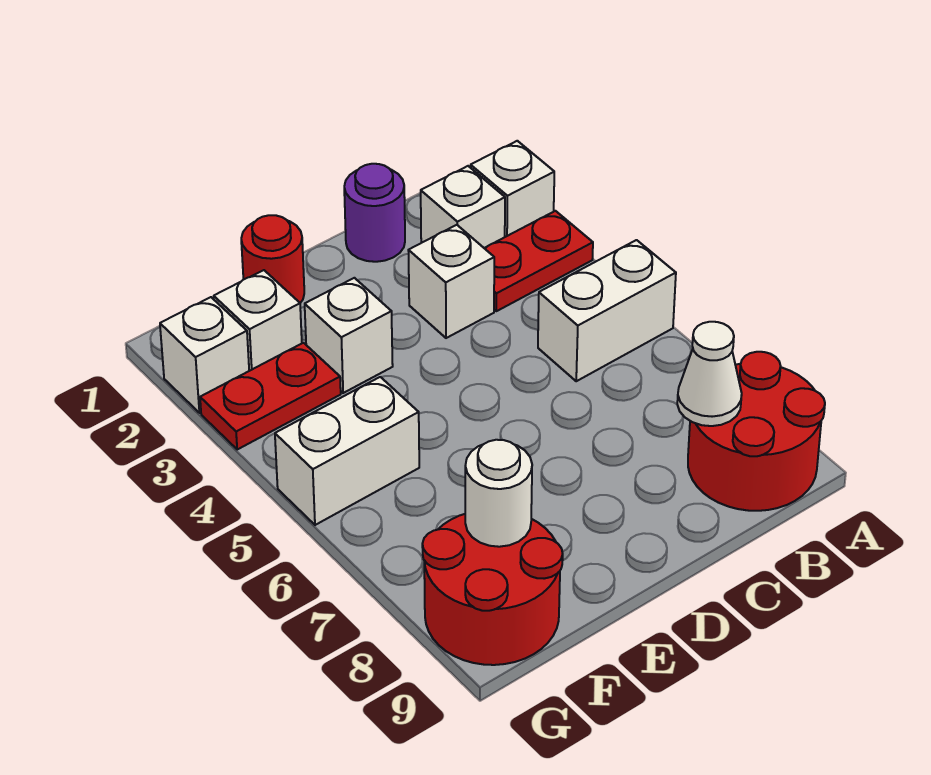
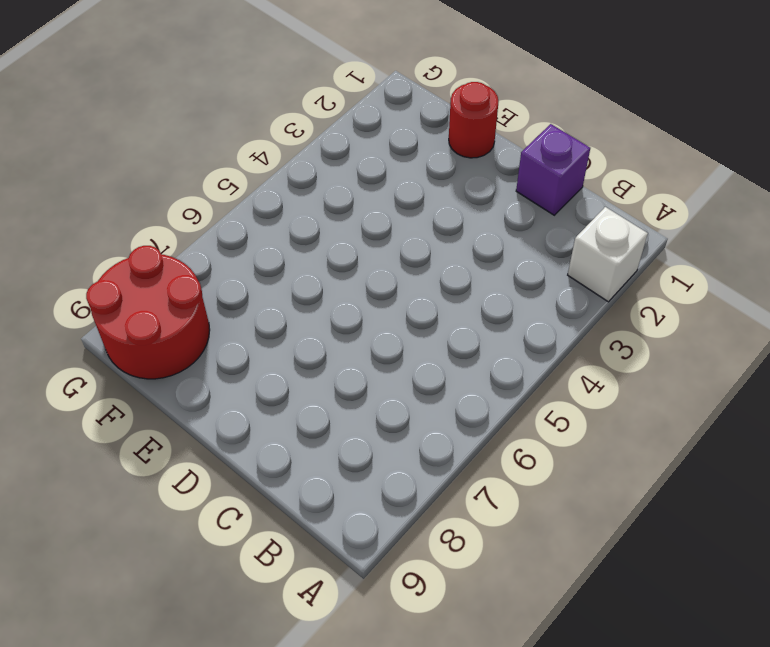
purple 1x1 brick [516,124,590,215] -> purple 1x1 round brick [344,164,405,262]
none -> red 1x2 plate [484,211,593,311]
none -> white 1x2 brick [538,240,676,381]
none -> red 2x2 round brick [688,352,825,511]

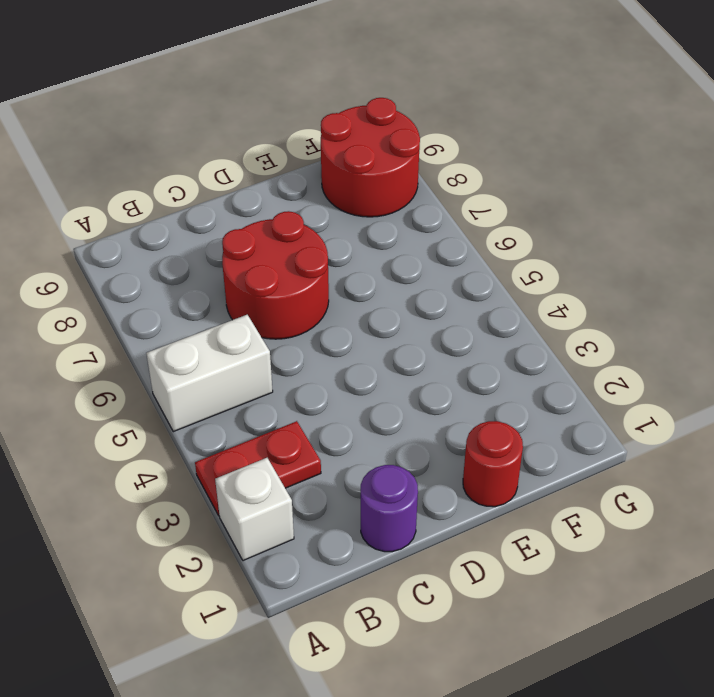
red 2x2 round brick [222,211,329,339] -> red 2x2 round brick moved to [688,352,825,511]
none -> white 1x1 brick [421,166,505,248]
none -> white 1x1 brick [408,225,494,338]
none -> white 1x1 brick [305,278,393,393]

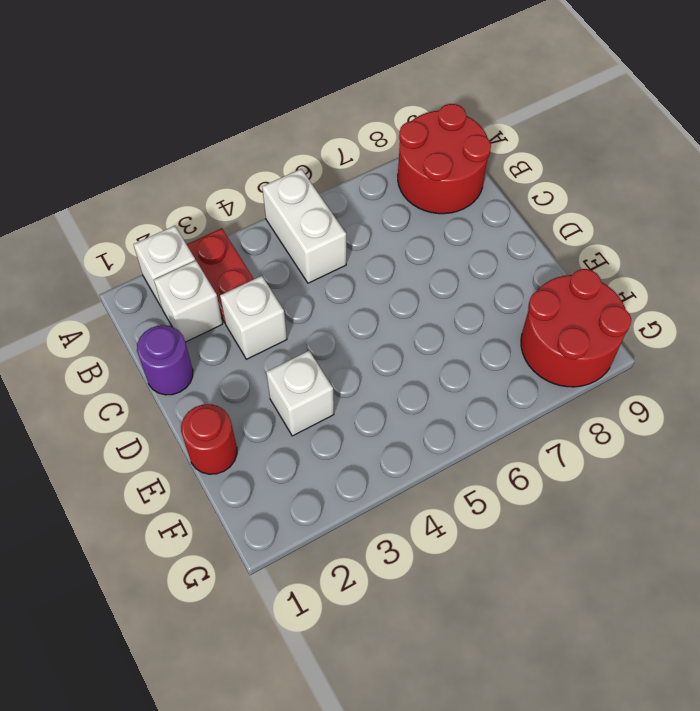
none -> white 1x1 brick [214,270,302,371]
none -> red 1x2 plate [200,343,341,449]
none -> white 1x2 brick [275,377,419,525]

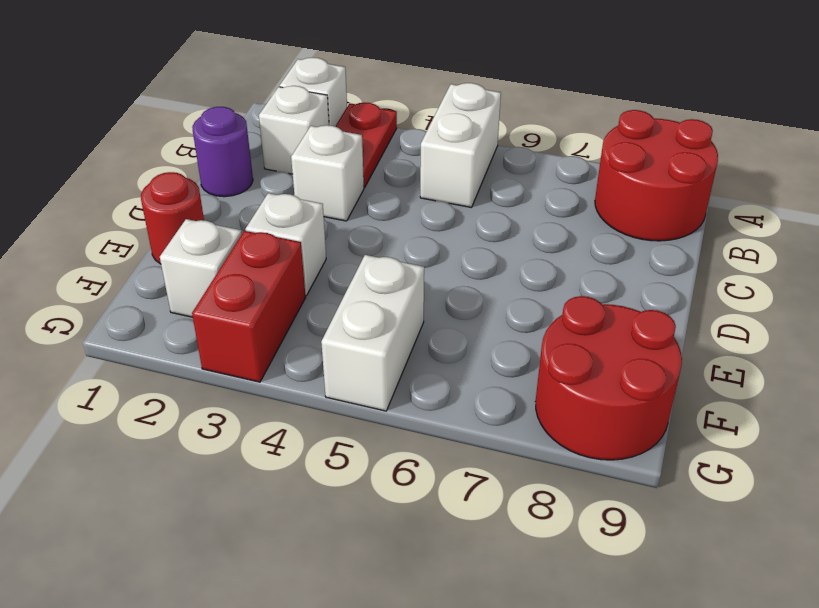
red 1x2 brick [192,231,306,382] -> red 1x2 plate [200,343,341,449]
none -> white 1x1 brick [160,297,249,413]
none -> white 1x1 cone [677,322,742,426]
none -> white 1x1 round brick [465,440,532,547]

